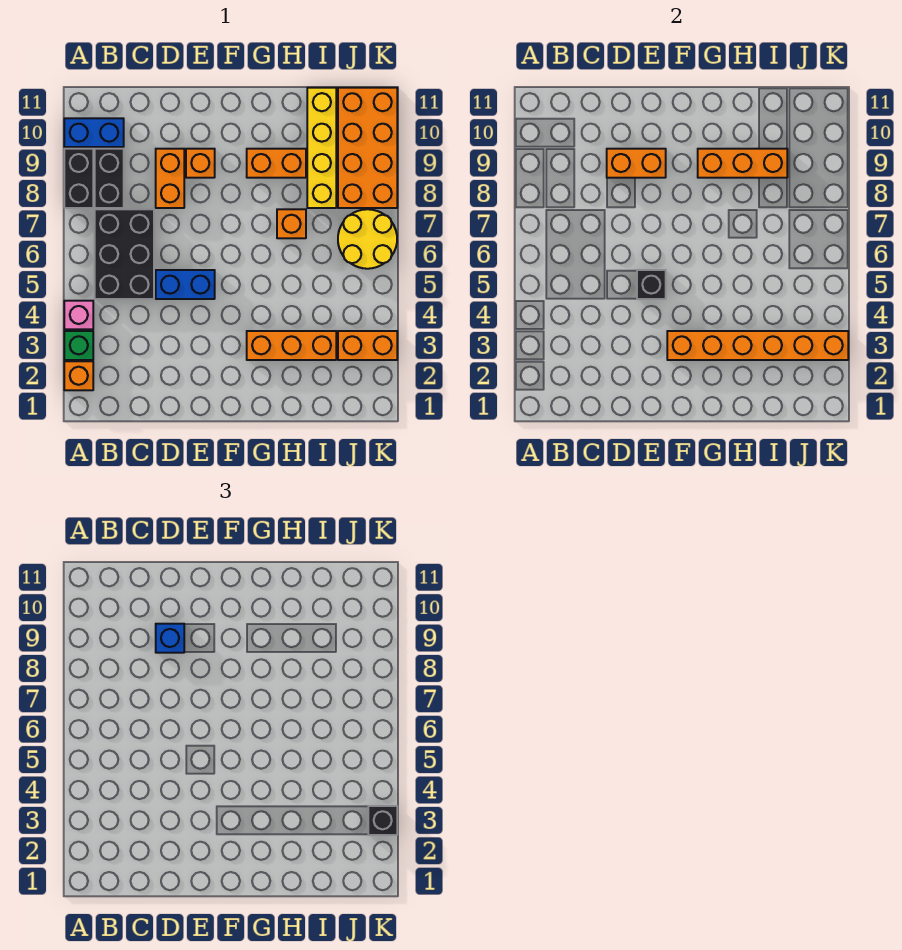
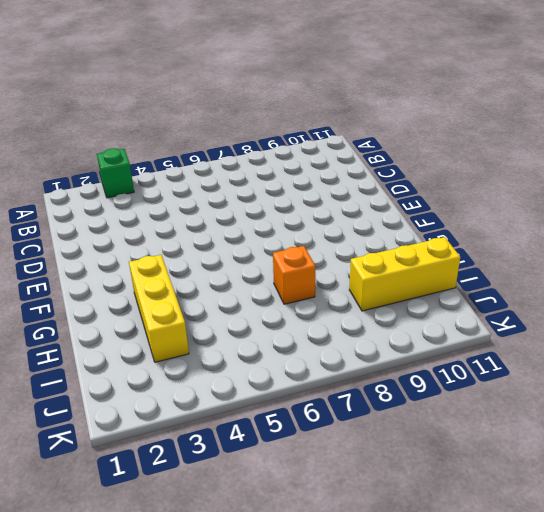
yellow 1x3 brick [129,255,189,362] -> orange 1x3 brick [247,331,336,360]
yellow 1x3 brick [349,237,460,311] -> yellow 1x4 brick [307,88,336,208]
none -> orange 1x1 brick [64,361,93,390]
none -> pink 1x1 brick [64,301,93,329]
none -> black 1x2 brick [64,149,93,208]

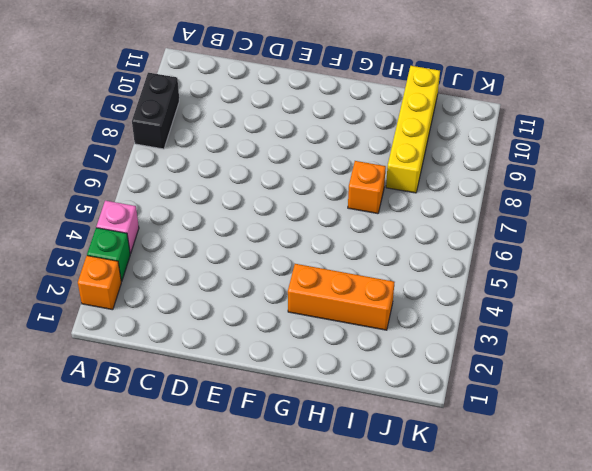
none -> blue 1x2 brick [64,118,124,147]
none -> black 2x3 brick [95,209,154,299]
none -> black 1x2 brick [95,149,124,208]

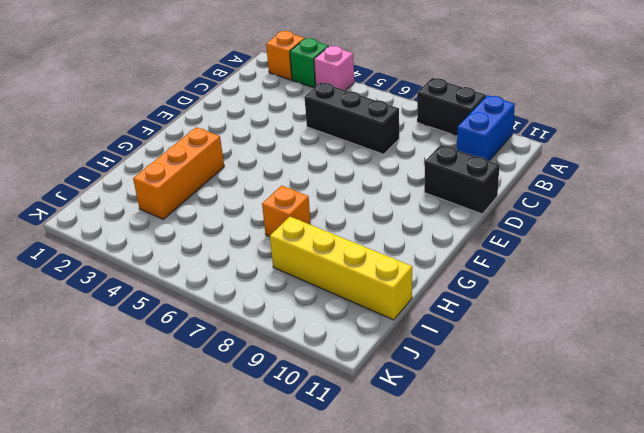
black 1x3 brick [305,82,399,154] -> black 2x3 brick [95,209,154,299]
black 1x2 brick [424,145,500,214] -> black 1x2 brick moved to [95,149,124,208]
none -> blue 1x2 brick [156,270,215,299]
none -> orange 1x2 brick [156,149,184,208]
none -> orange 1x1 brick [186,149,215,178]

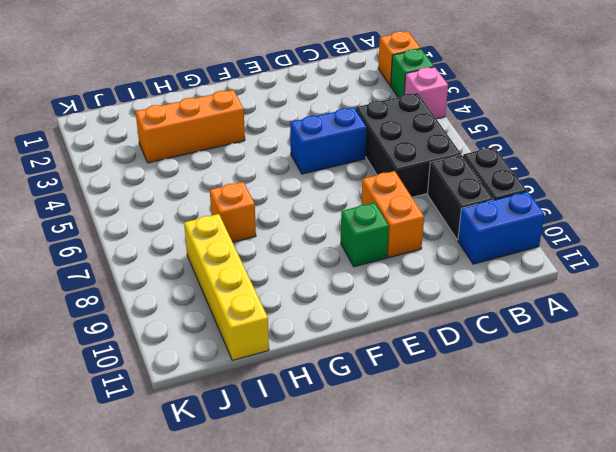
green 1x1 brick [341,203,389,267] -> orange 1x1 brick [186,149,215,178]
none -> orange 1x2 brick [247,149,306,178]
none -> orange 1x2 brick [338,331,397,360]
none -> yellow 2x2 round brick [338,209,397,269]

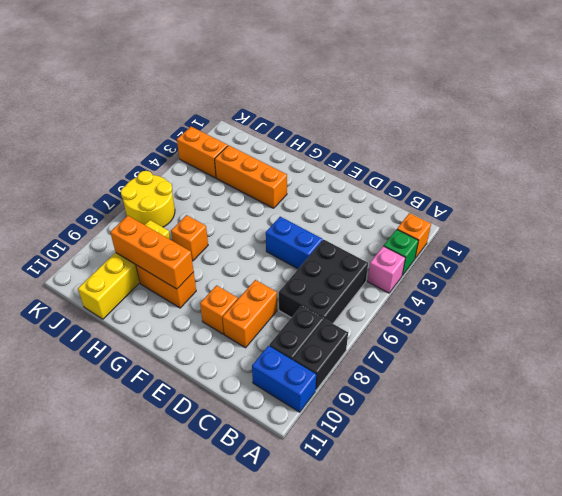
none -> orange 2x4 brick [338,88,397,208]
none -> orange 1x2 brick [607,149,666,178]
none -> black 1x1 brick [637,270,666,299]

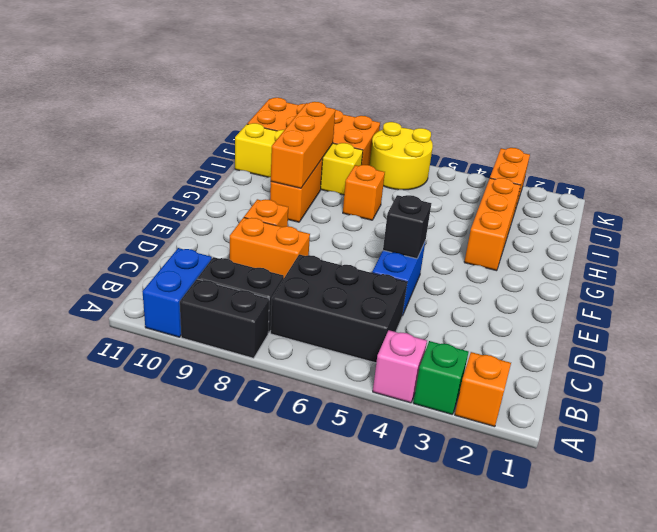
none -> orange 1x2 brick [607,149,666,178]
none -> orange 1x6 brick [667,331,848,360]
none -> blue 1x1 brick [156,624,184,653]

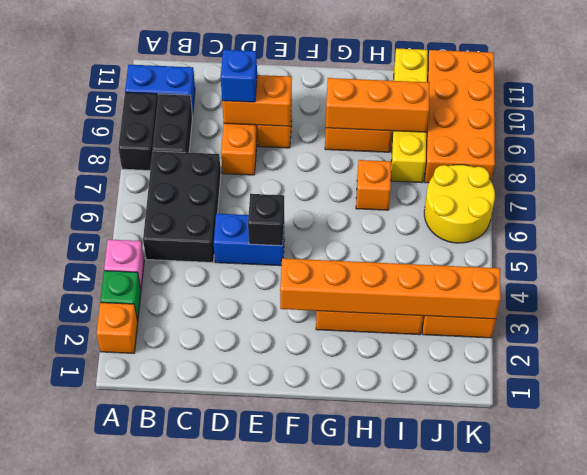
none -> black 1x1 brick [368,806,397,835]

